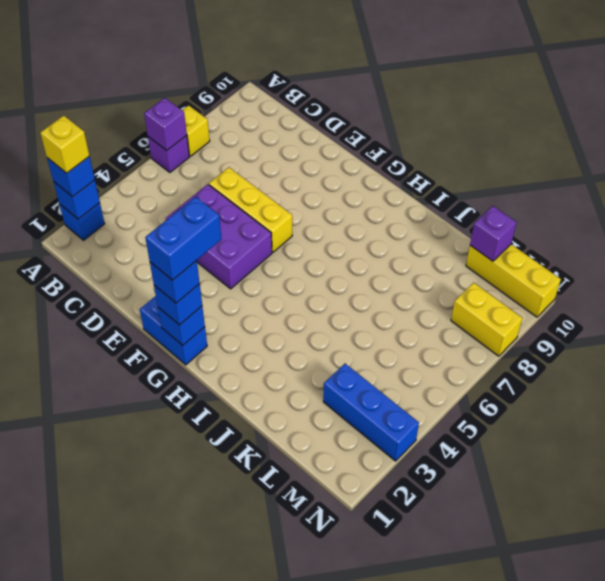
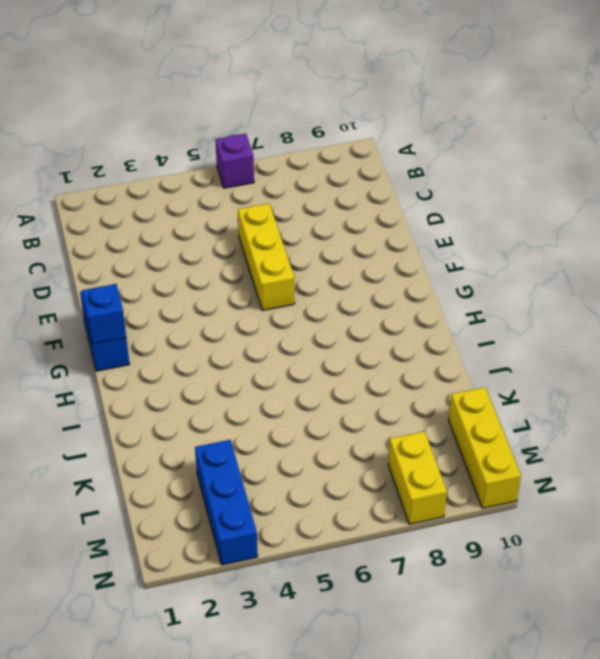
none -> blue 1x1 brick [60,203,105,240]
none -> yellow 1x1 brick [182,105,210,156]
none -> purple 2x3 brick [166,184,272,289]

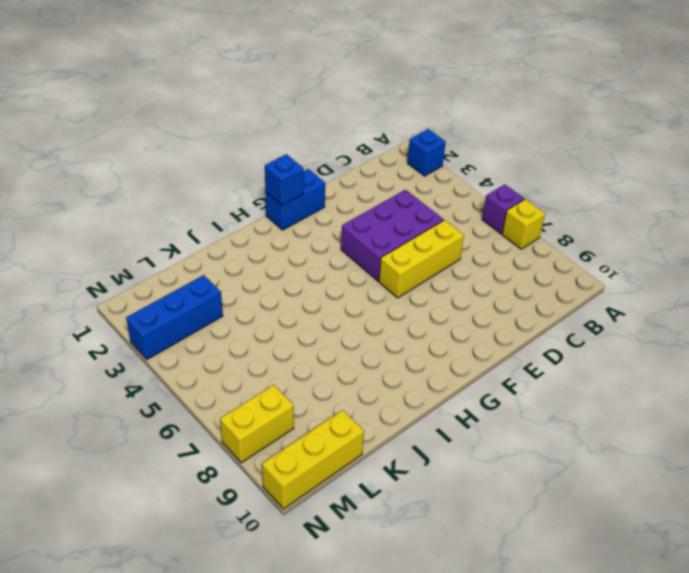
none -> blue 1x1 brick [53,180,100,219]
none -> purple 1x1 brick [144,98,187,150]
none -> purple 1x1 brick [470,206,516,261]

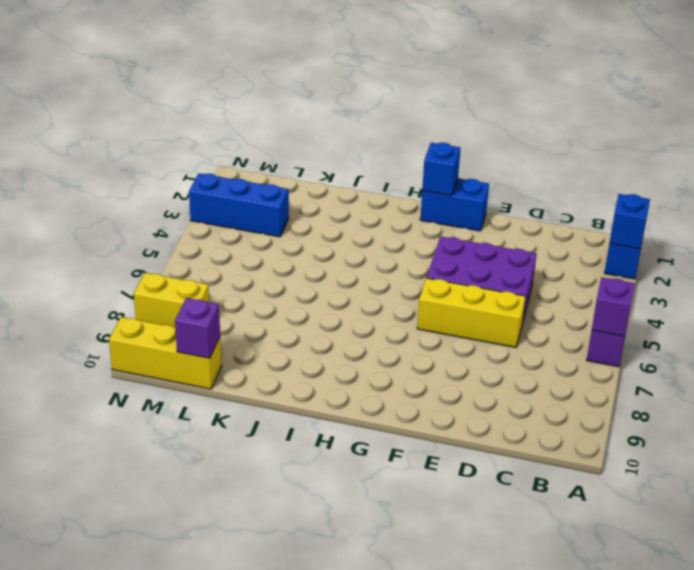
none -> yellow 1x1 brick [182,105,210,156]
none -> blue 1x1 brick [47,156,95,197]
none -> blue 1x1 brick [154,284,202,325]

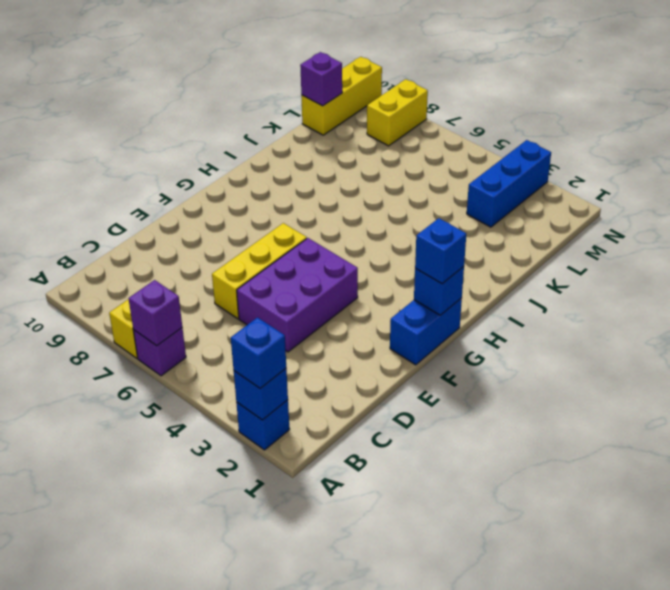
none -> yellow 1x1 brick [40,116,89,173]
none -> blue 1x1 brick [150,261,200,303]
none -> blue 1x2 brick [145,197,222,280]

